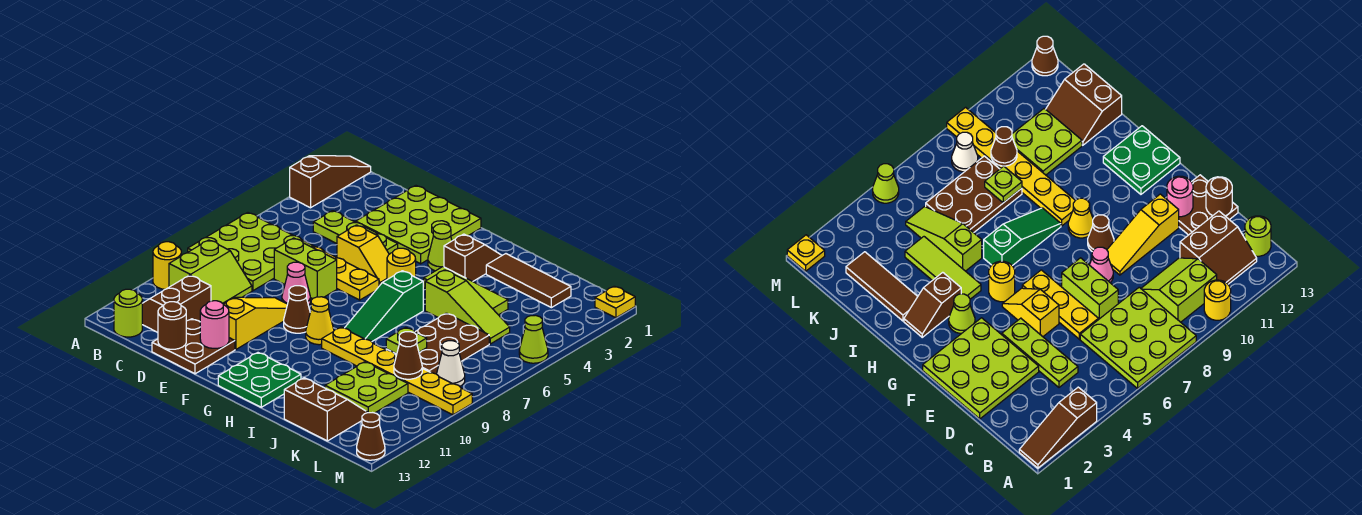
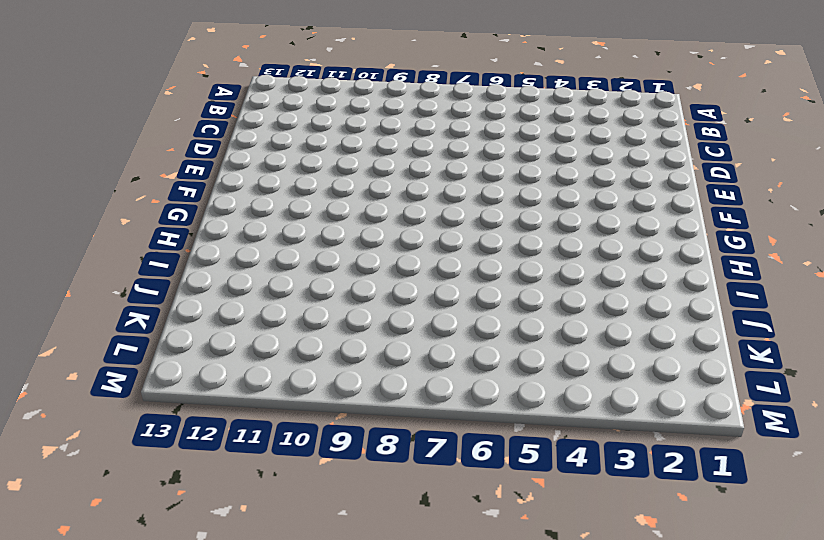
none -> brown 1x3 slope [290,156,371,208]
none -> lime 3x3 plate [188,213,313,291]
none -> yellow 1x1 round brick [153,242,181,289]
none -> lime 2x2 slope [169,240,252,304]

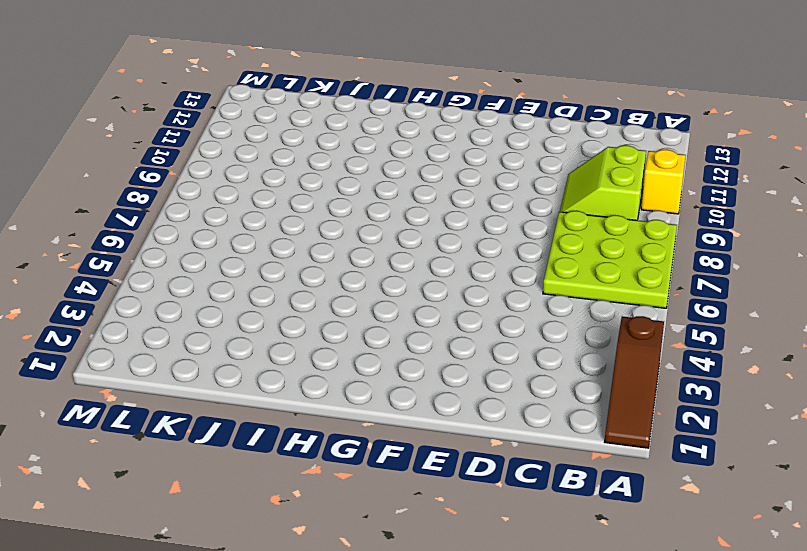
yellow 1x1 brick [641,149,686,214] -> yellow 1x1 round brick [153,242,181,289]
none -> brown 2x2 slope [142,275,211,333]
none -> lime 1x1 round brick [114,289,142,337]
none -> lime 1x3 plate [313,211,398,254]
none -> lime 3x3 plate [356,186,481,264]

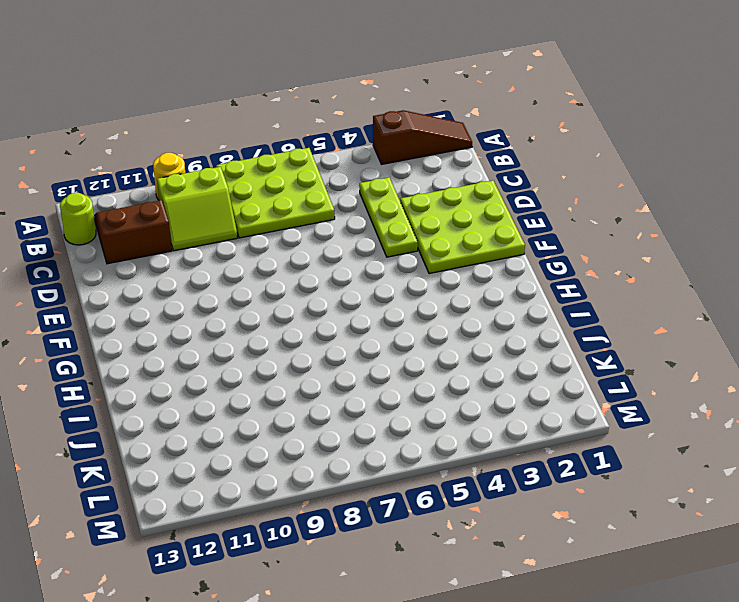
none -> yellow 1x3 plate [312,246,379,300]
none -> lime 1x2 brick [274,238,337,299]
none -> brown 2x2 plate [152,319,235,374]
none -> yellow 1x2 slope [337,225,389,286]

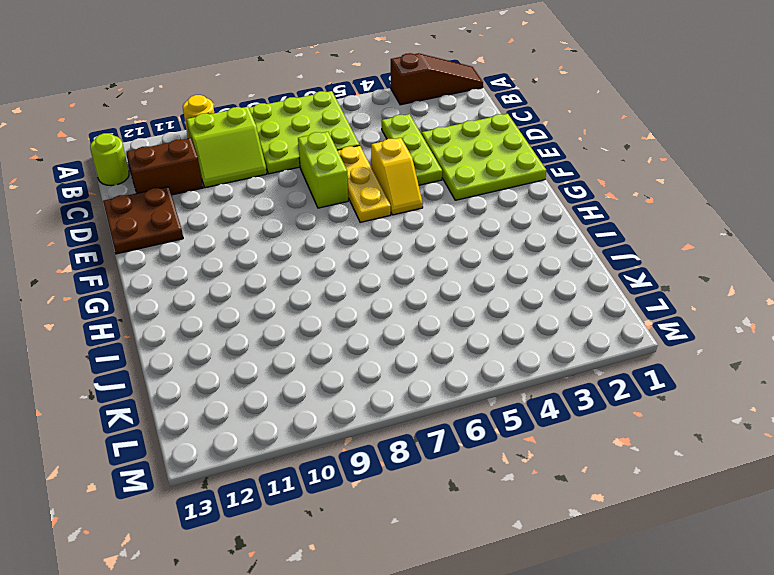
none -> pink 1x1 cone [282,262,310,306]
none -> yellow 1x3 slope [223,297,287,350]
none -> brown 1x1 cone [284,286,310,333]
none -> lime 1x1 cone [428,224,452,271]

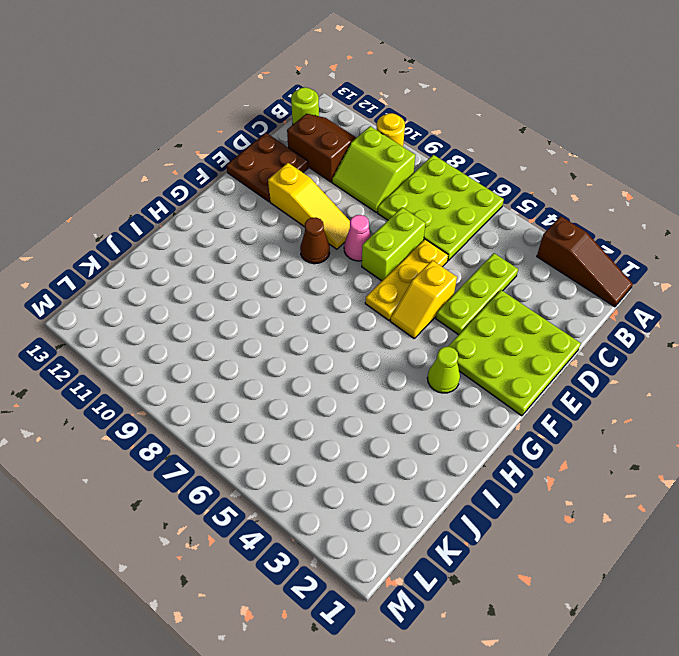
none -> yellow 1x1 round brick [387,248,416,279]
none -> yellow 1x1 cone [306,297,334,345]
none -> green 2x2 plate [218,353,301,407]
none -> brown 1x2 slope [444,234,502,281]

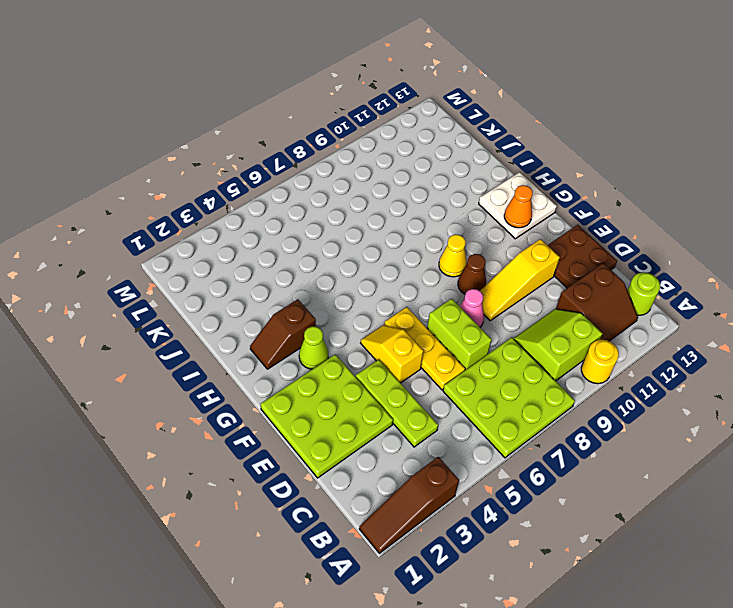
white 2x2 plate [479,172,557,239] -> green 2x2 plate [218,353,301,407]
orange 1x1 cone [504,185,533,228] -> none
none -> yellow 1x1 round brick [387,248,416,279]
none -> lime 1x3 tile [424,267,508,315]
none -> green 1x3 slope [345,271,423,342]
none -> yellow 1x6 plate [322,327,472,415]

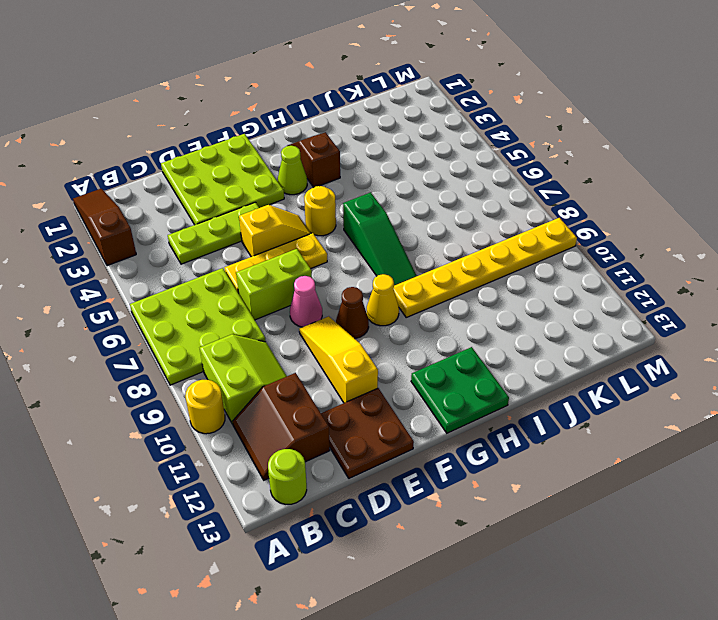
none -> lime 1x3 tile [424,267,508,315]
none -> brown 1x3 tile [486,254,571,308]
none -> lime 1x3 slope [425,270,510,344]
none -> brown 2x3 plate [386,313,489,374]

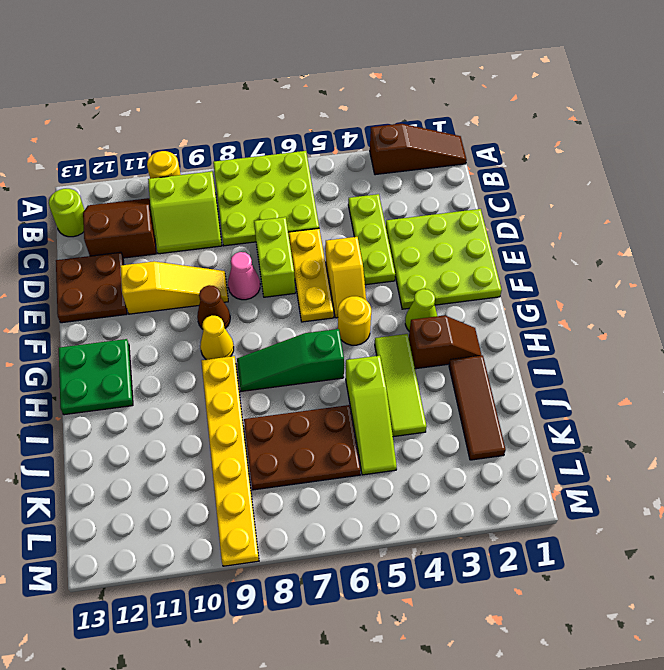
none -> lime 2x2 plate [325,362,408,413]
none -> brown 2x2 slope [284,378,367,441]
none -> white 1x1 cone [437,341,465,386]
none -> yellow 1x1 plate [595,286,635,318]

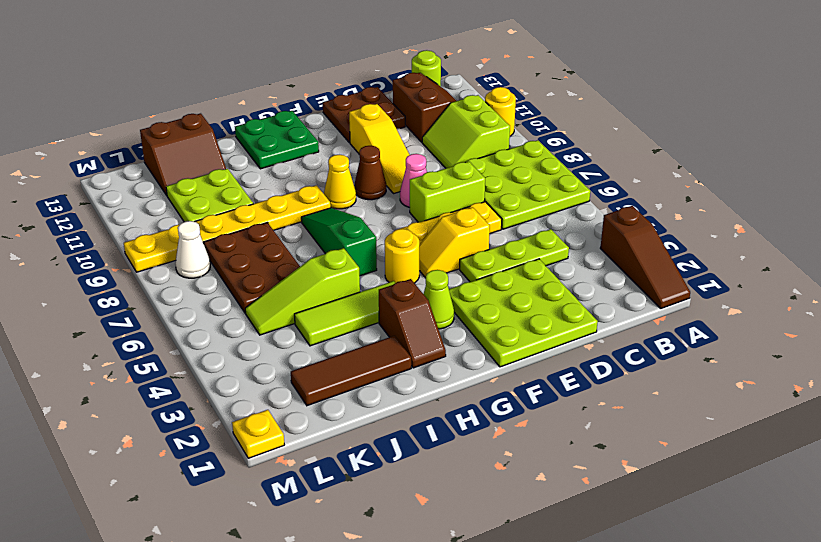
none -> lime 1x1 cone [519,315,548,363]
none -> brown 1x1 cone [357,413,385,460]
none -> brown 1x1 round brick [158,302,186,349]
none -> pink 1x1 round brick [200,301,229,348]

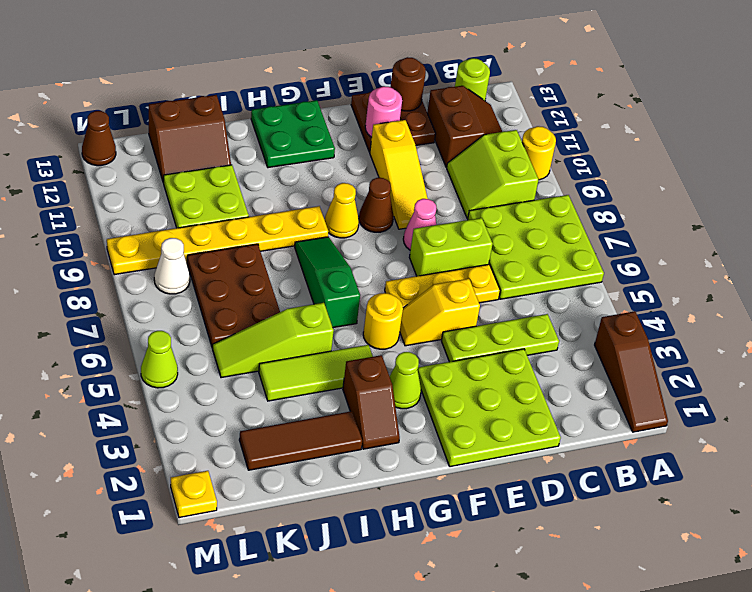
none -> lime 1x1 plate [386,327,427,354]
none -> brown 1x1 cone [394,332,422,379]

